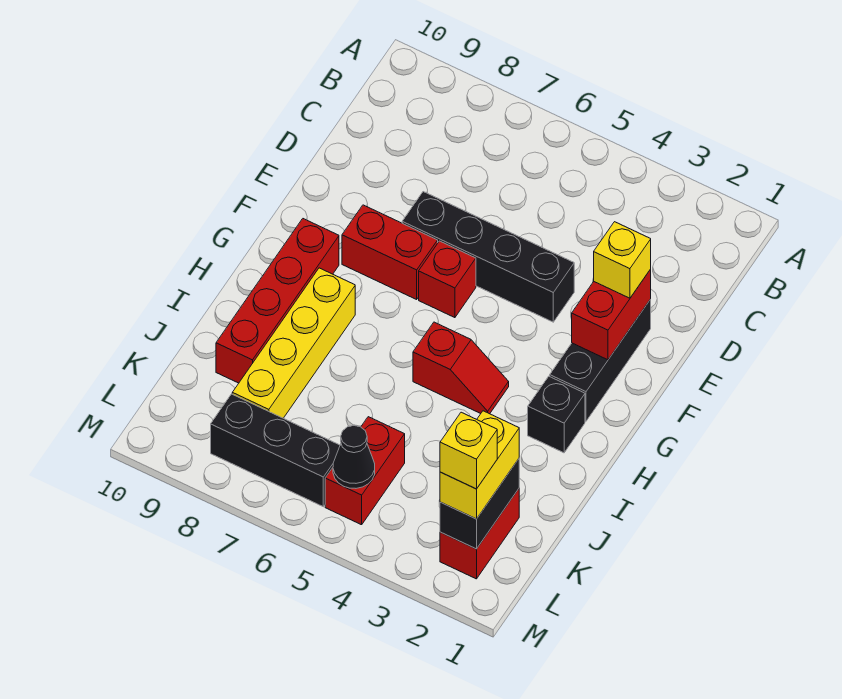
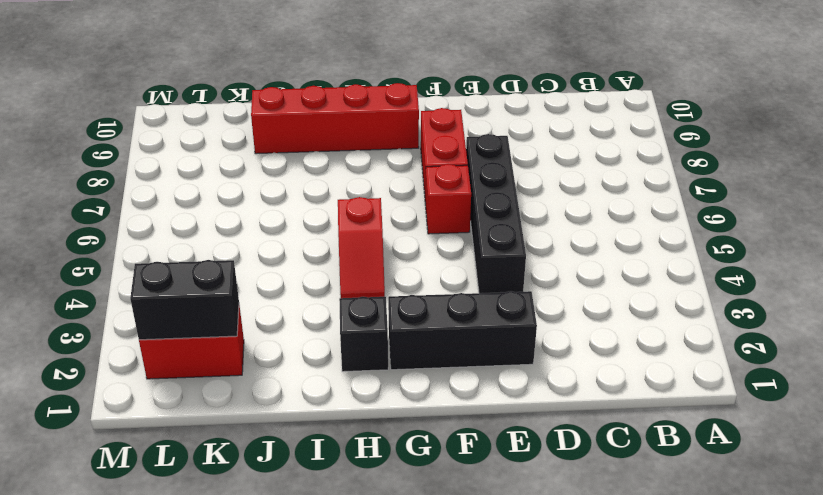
none -> yellow 1x4 brick [232,268,355,418]
none -> red 1x2 brick [325,417,405,525]
none -> black 1x3 brick [211,394,340,507]

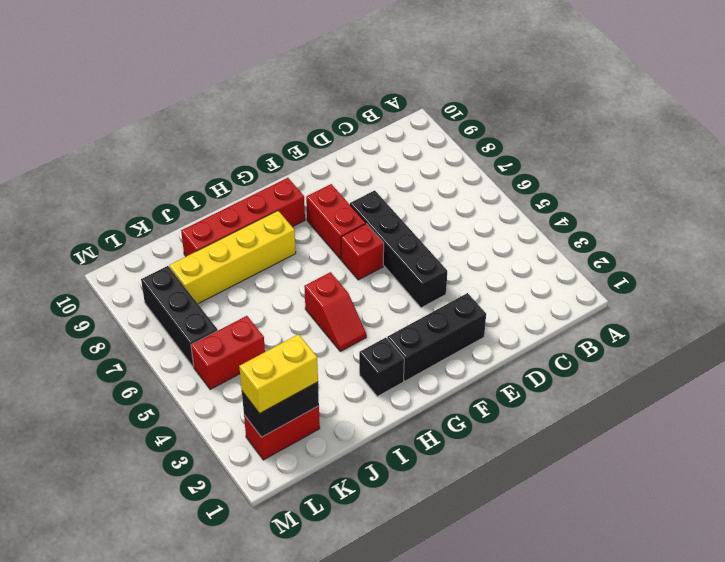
none -> red 1x2 brick [572,269,651,360]
none -> black 1x1 cone [333,426,375,488]
none -> yellow 1x1 brick [594,222,651,298]

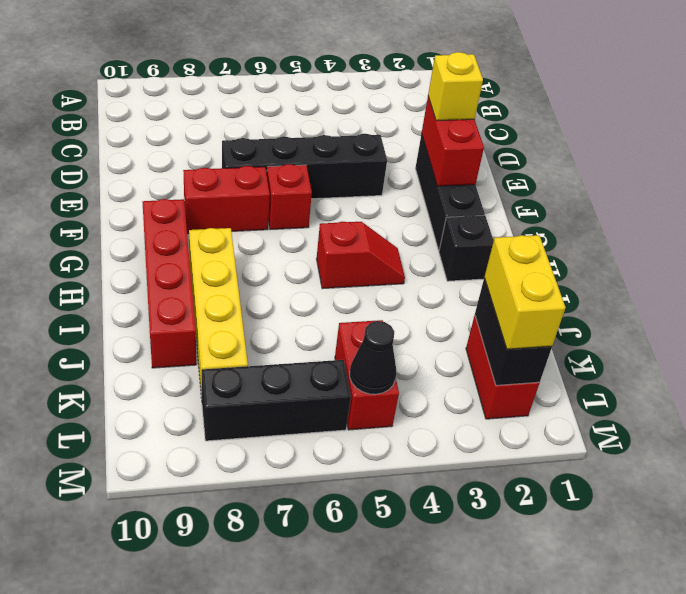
none -> yellow 1x1 brick [440,412,497,489]

